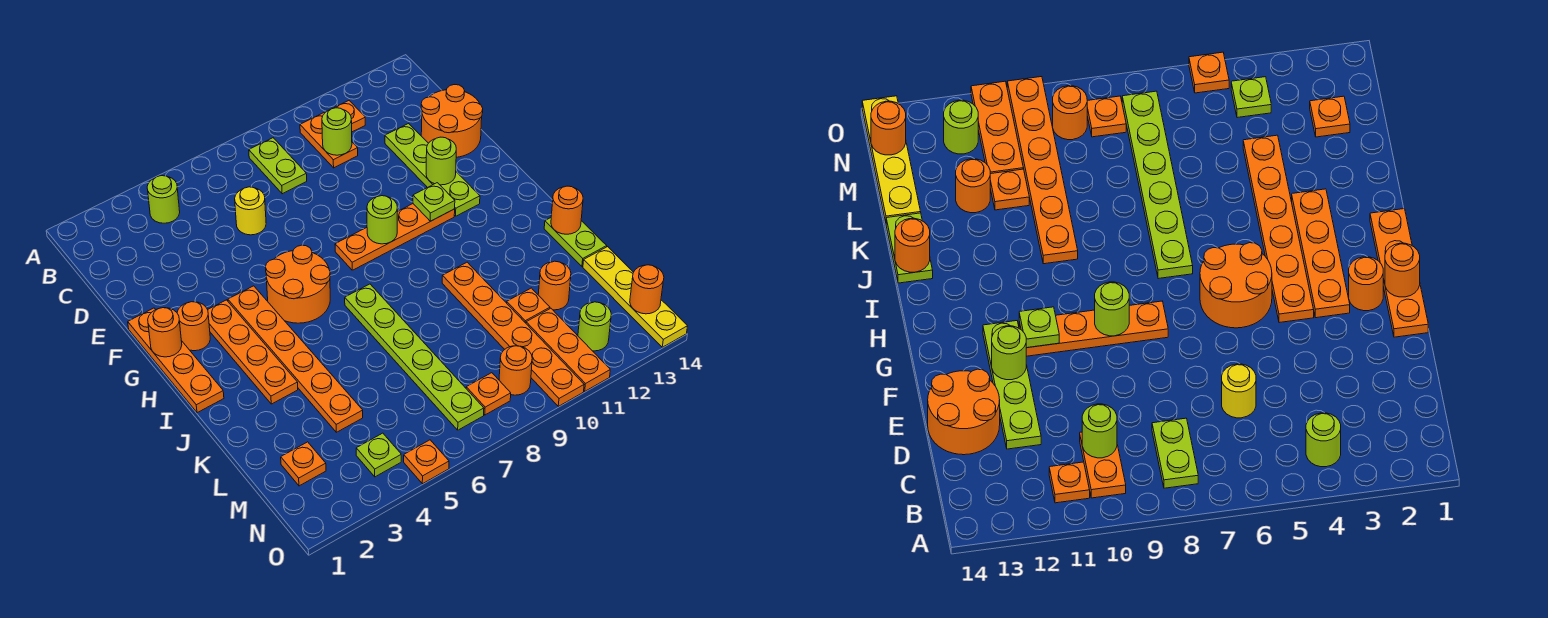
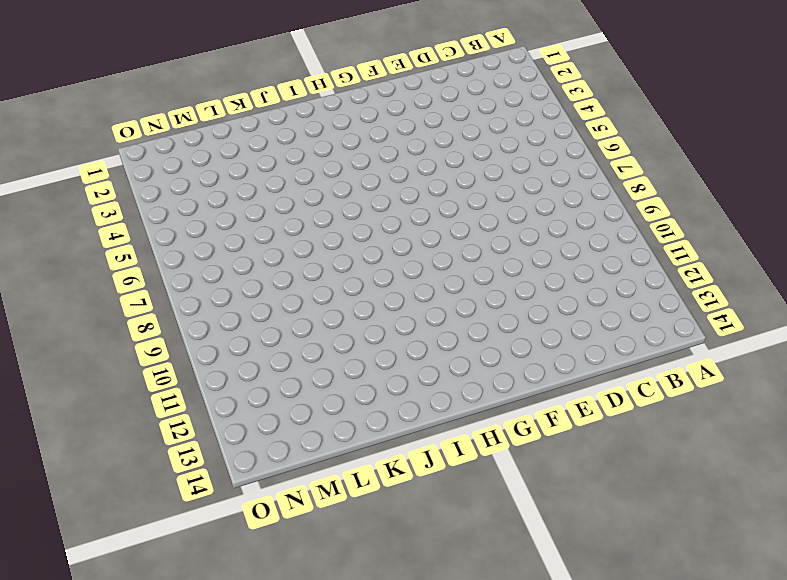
none -> lime 1x1 round brick [147,176,180,223]
none -> lime 1x2 plate [249,138,307,194]
none -> orange 1x2 plate [300,113,358,168]
none -> orange 1x1 plate [326,101,365,132]

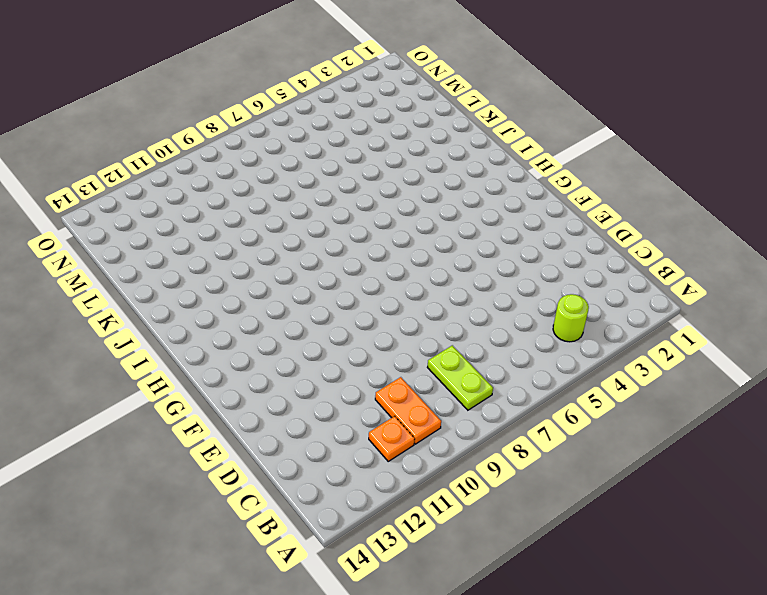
none -> yellow 1x1 round brick [235,187,266,235]
none -> lime 1x4 plate [385,123,480,216]
none -> orange 2x2 round brick [421,85,483,157]
none -> orange 1x4 plate [128,308,224,413]

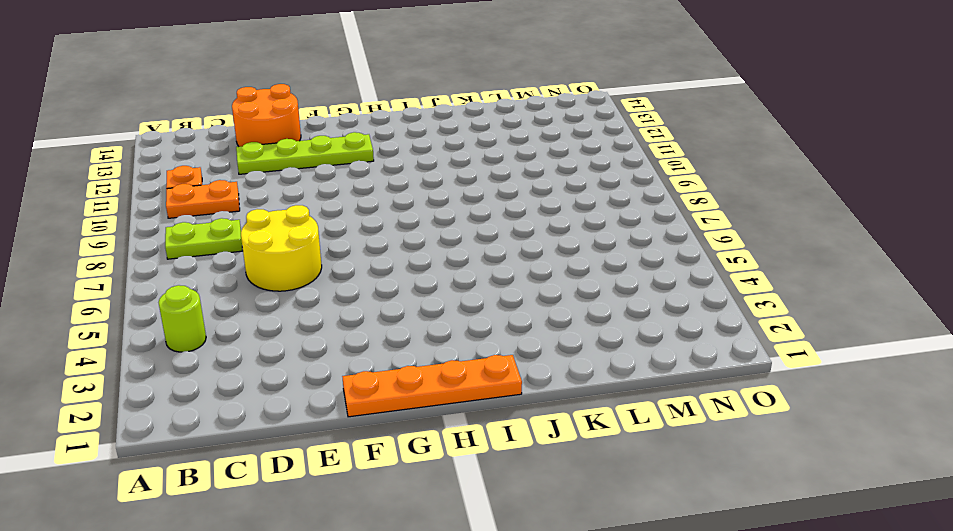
yellow 2x2 round brick [241,205,322,291] -> yellow 1x1 round brick [235,187,266,235]
none -> orange 1x1 round brick [177,302,210,351]
none -> orange 1x4 plate [208,300,298,404]
none -> orange 1x6 plate [228,286,363,432]
none -> orange 2x2 round brick [265,245,330,323]

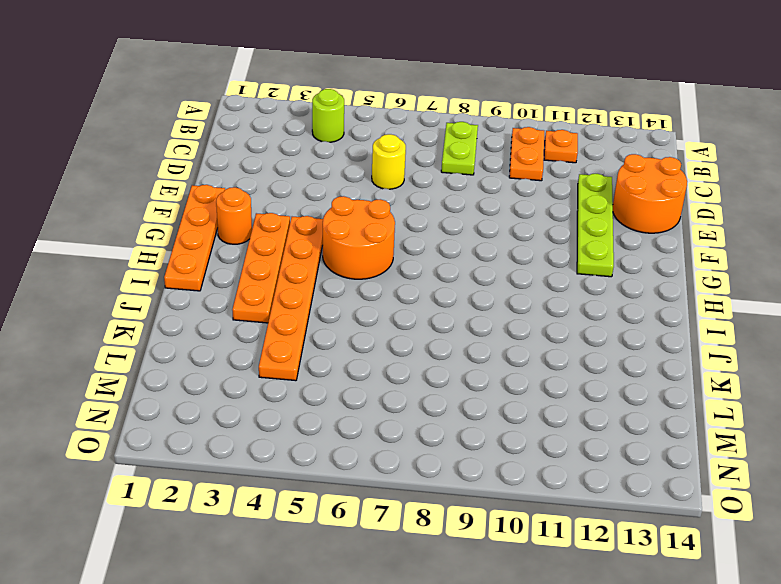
none -> orange 1x4 plate [335,204,455,270]
none -> lime 1x6 plate [345,284,484,430]
none -> orange 1x6 plate [442,262,584,406]
none -> lime 1x2 plate [544,218,607,266]

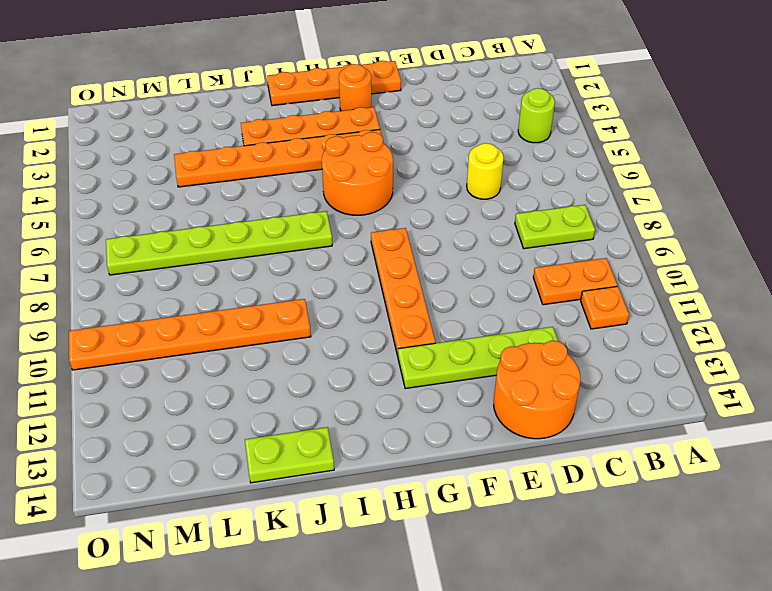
none -> orange 1x1 plate [507,288,550,323]
none -> orange 1x1 round brick [538,261,571,310]
none -> yellow 1x4 plate [583,247,688,347]
none -> orange 1x1 plate [281,442,326,486]

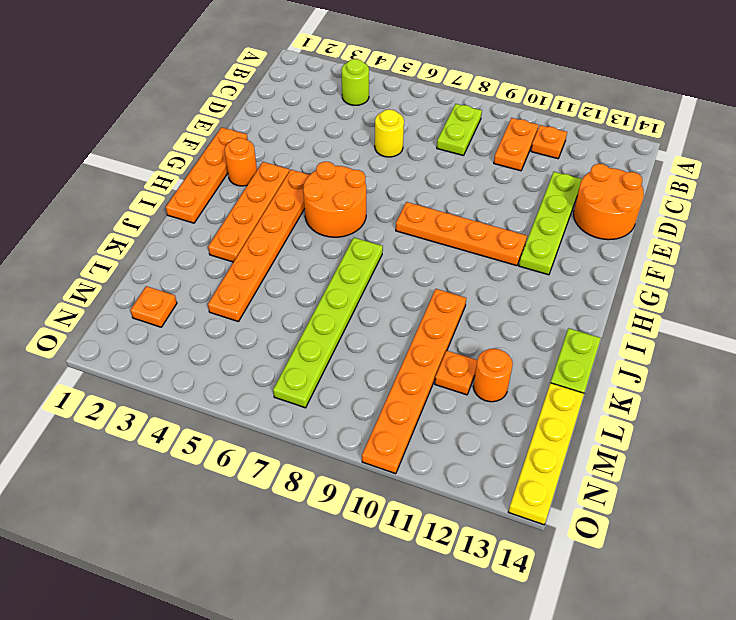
none -> orange 1x3 plate [526,308,610,391]
none -> lime 1x1 plate [356,433,401,477]
none -> orange 1x1 plate [466,373,511,415]
none -> orange 1x1 round brick [499,346,532,395]

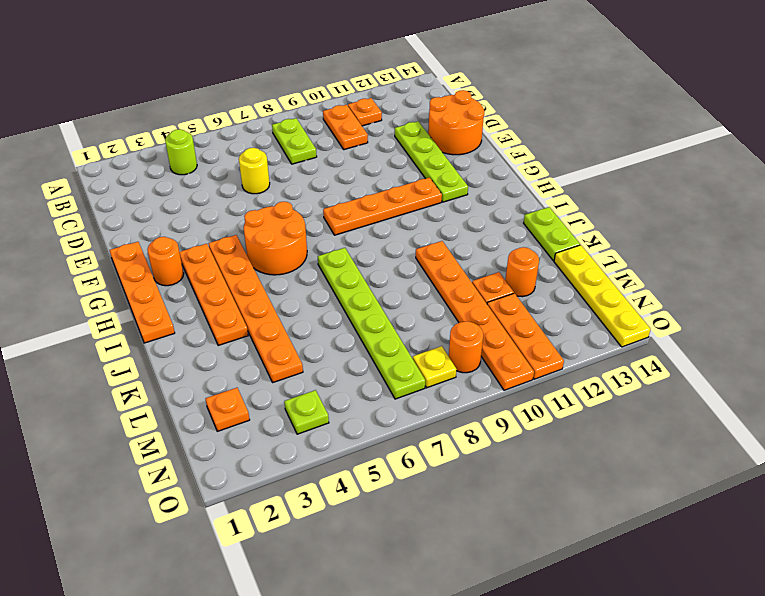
yellow 1x1 plate [413,346,457,388] -> orange 1x1 plate [466,373,511,415]
none -> lime 1x1 round brick [578,302,611,351]
none -> orange 1x1 plate [404,440,449,484]
none -> lime 1x1 round brick [322,108,352,155]
none -> lime 1x1 round brick [426,137,456,185]

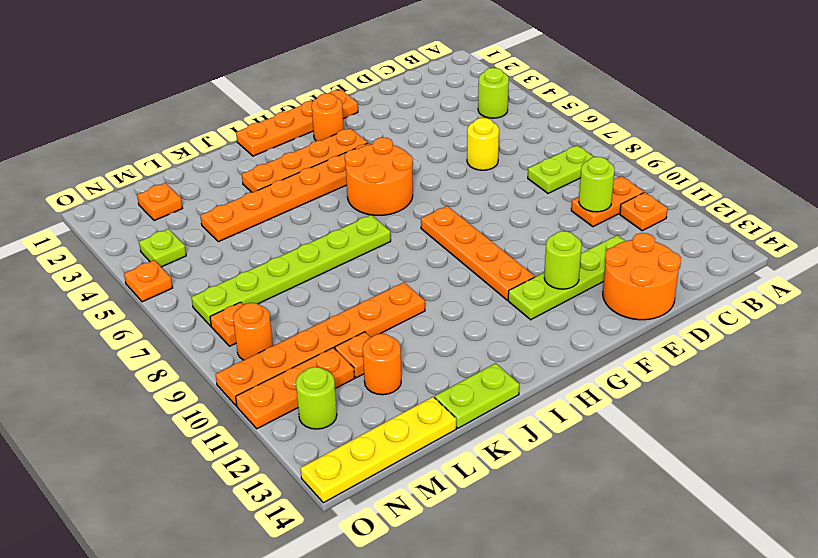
none -> orange 1x1 round brick [148,308,182,357]
none -> lime 1x1 round brick [367,196,397,244]
none -> lime 1x1 plate [413,183,455,221]
none -> orange 1x1 round brick [551,186,583,234]

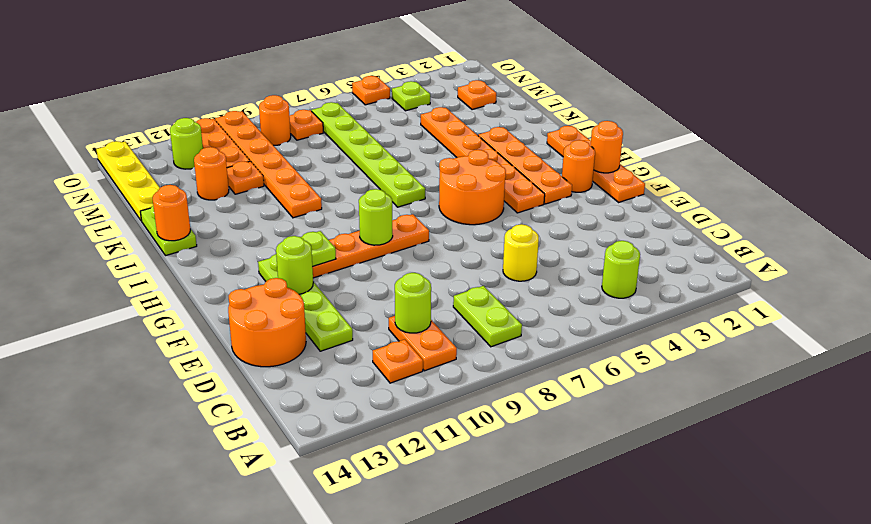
none -> orange 1x1 round brick [630,265,664,314]

